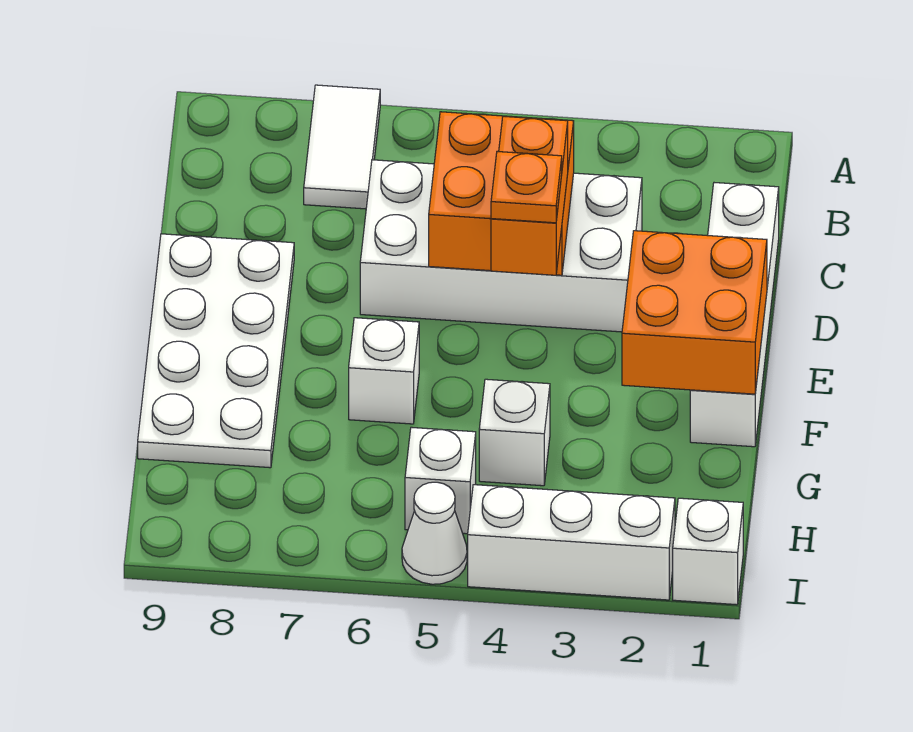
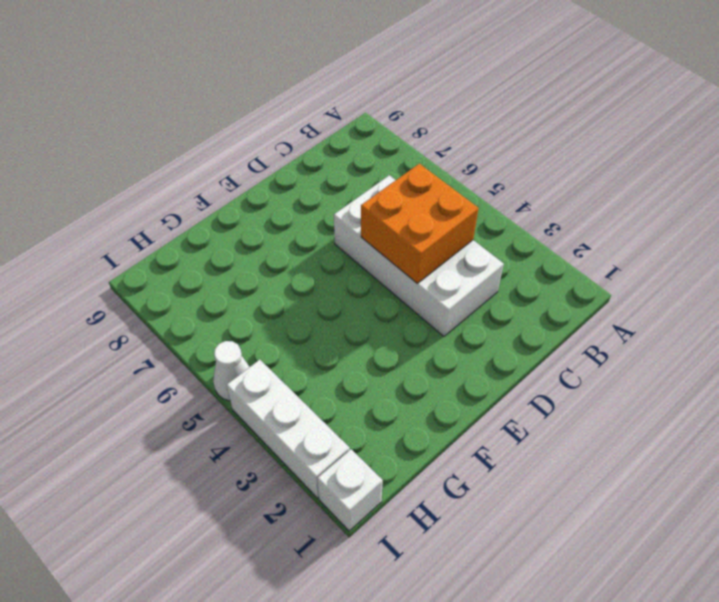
none -> white 1x2 tile [304,85,380,209]
none -> white 1x4 brick [690,183,779,447]
none -> white 2x4 plate [138,234,294,468]

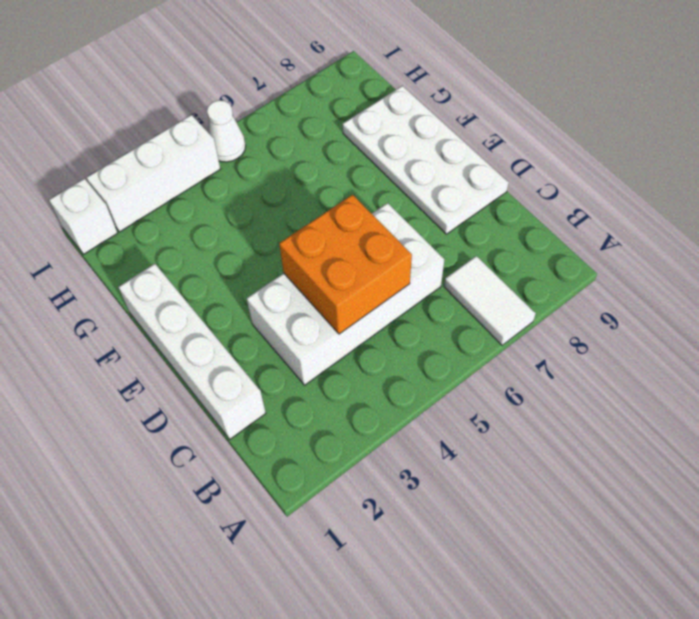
none -> white 1x1 brick [349,318,419,424]
none -> white 1x1 brick [479,379,550,486]
none -> white 1x1 brick [405,427,476,534]

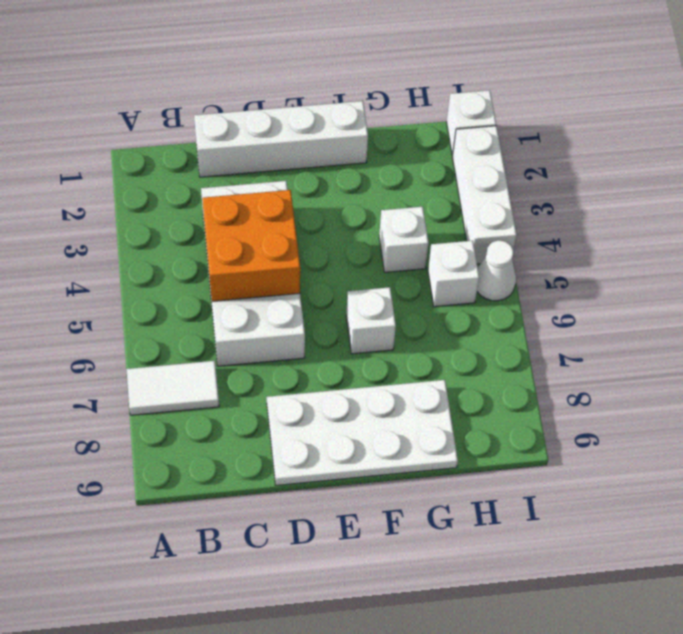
none -> orange 2x2 brick [622,231,767,394]
none -> orange 1x2 brick [491,116,568,275]
none -> orange 1x1 plate [491,152,562,223]

